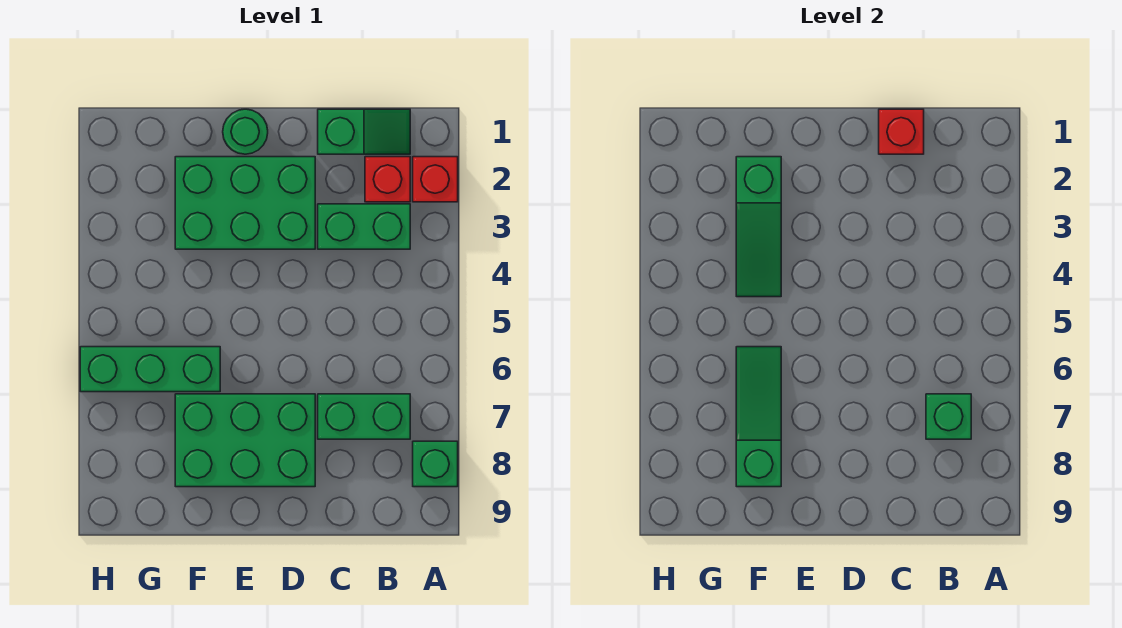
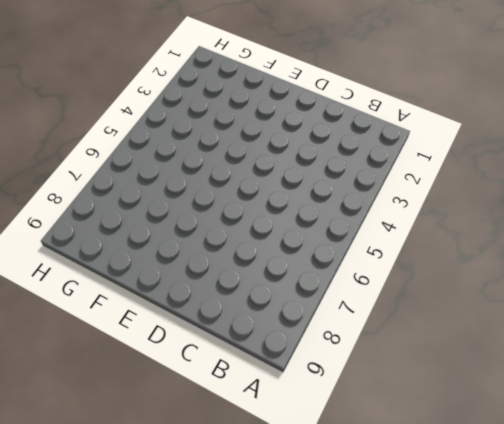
none -> red 1x1 brick [413,157,458,202]
none -> green 1x1 brick [413,441,458,487]
none -> green 1x2 slope [318,109,410,154]

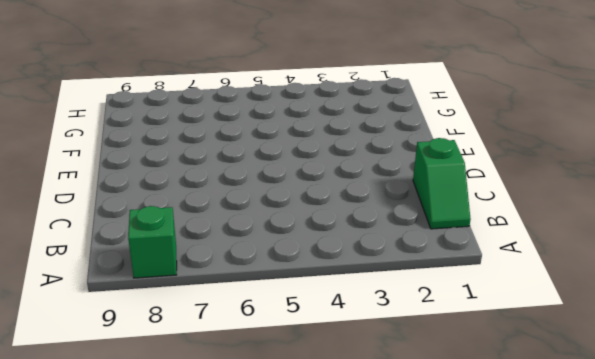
none -> red 1x1 brick [413,157,458,202]
none -> red 1x1 brick [365,157,410,202]
none -> green 1x2 brick [318,204,410,249]

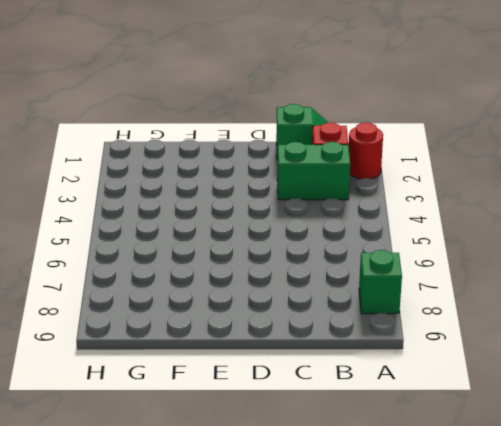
red 1x1 round brick [349,123,383,179] -> red 1x1 brick [413,157,458,202]
none -> green 1x2 brick [318,394,410,439]
none -> green 2x3 brick [175,157,315,249]
none -> green 2x3 brick [175,394,315,487]

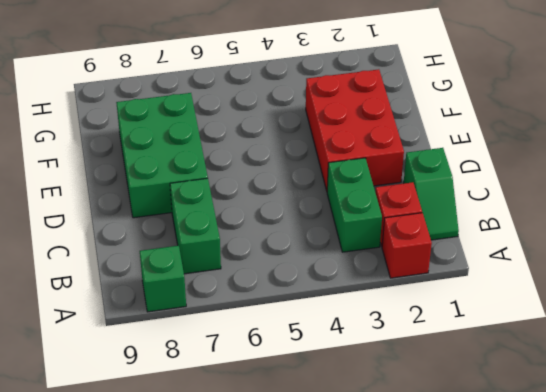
red 2x3 brick [306,69,404,191] -> green 2x3 brick [175,157,315,249]
none -> green 1x1 round brick [223,109,268,154]
none -> green 1x3 brick [80,347,220,392]
none -> green 1x1 brick [926,394,971,439]

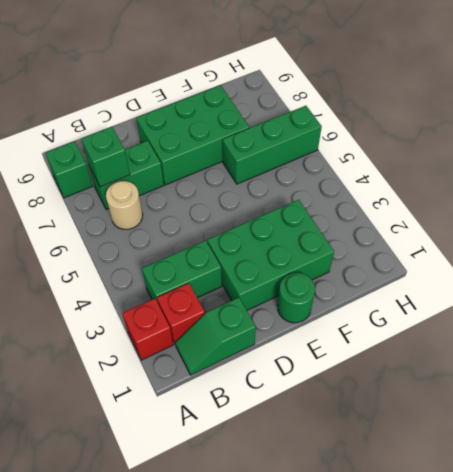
tan 1x1 round brick [106,181,143,229] -> none
none -> red 1x1 brick [879,109,924,154]
none -> green 1x3 slope [736,157,781,297]
none -> green 1x3 slope [736,347,781,487]

